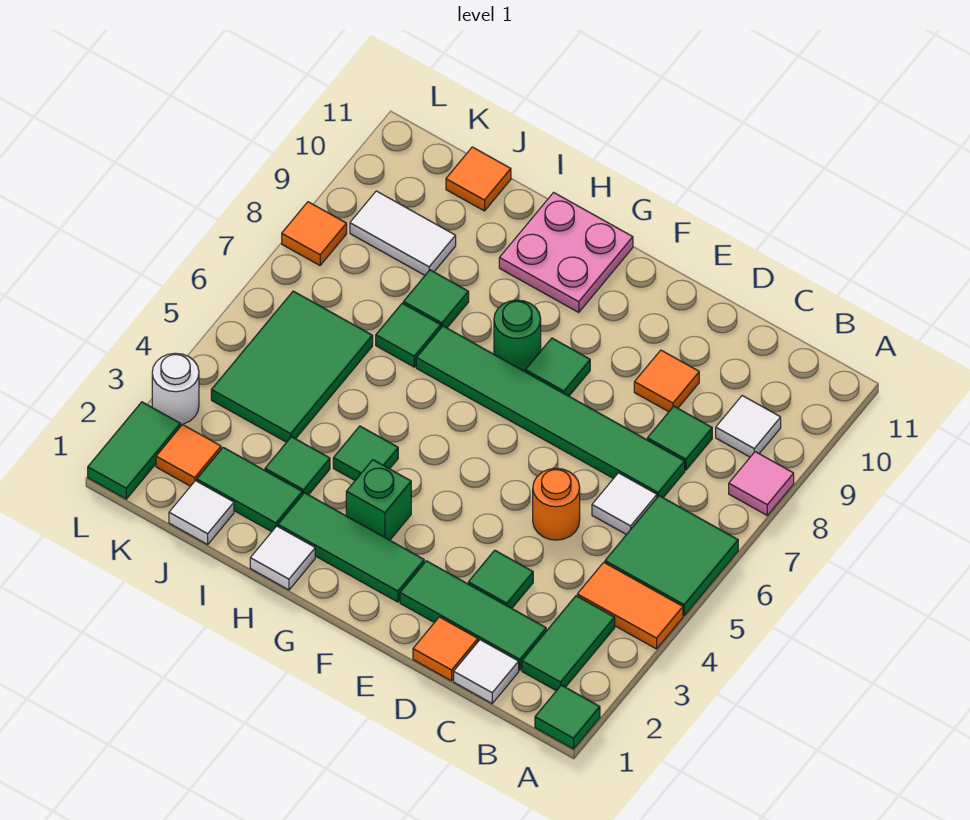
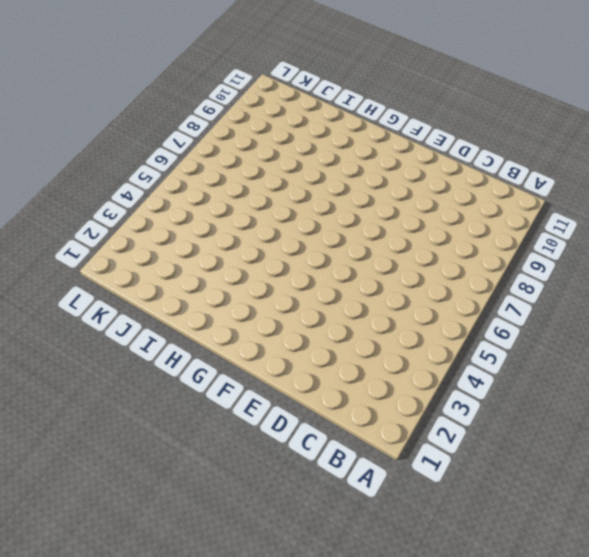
none -> green 1x1 tile [535,685,600,749]
none -> orange 1x2 tile [577,562,683,649]
none -> green 2x2 tile [605,496,738,615]
none -> pink 1x1 tile [729,452,794,515]

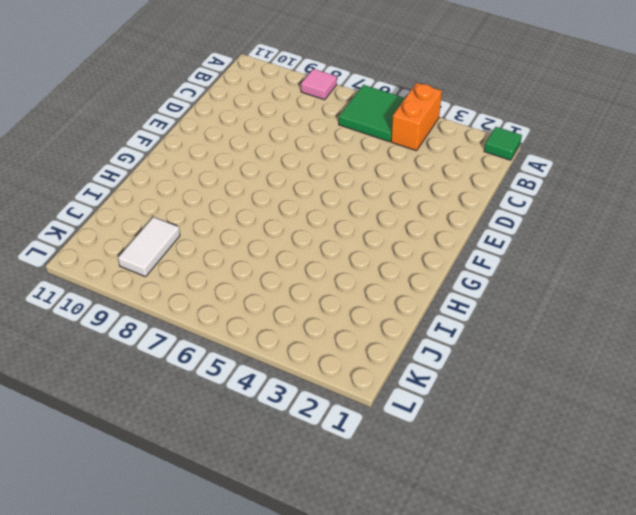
orange 1x2 brick [391,83,442,151] -> orange 1x2 tile [577,562,683,649]
none -> green 1x2 tile [522,596,615,691]
none -> white 1x1 tile [716,396,781,457]
none -> white 1x1 tile [454,640,519,703]
none -> green 1x3 tile [400,561,546,670]

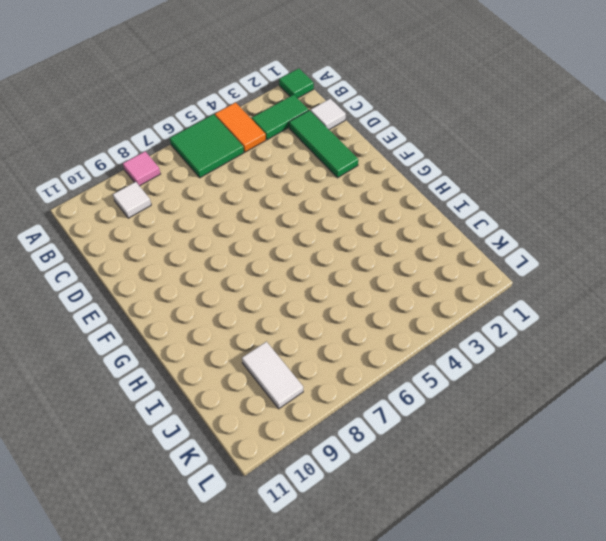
none -> white 1x1 tile [592,473,657,535]
none -> green 1x6 tile [416,326,685,497]
none -> green 1x1 tile [647,406,712,470]
none -> orange 1x1 tile [413,617,478,681]

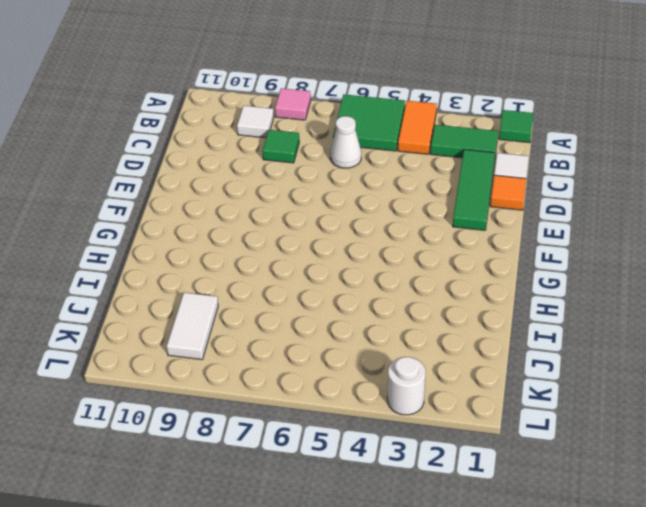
white 1x1 cone [330,116,361,168] -> white 1x1 tile [592,473,657,535]
none -> green 1x6 tile [416,326,685,497]
none -> green 1x1 tile [468,550,533,608]
none -> orange 1x1 round brick [533,468,580,540]
none -> orange 1x1 tile [634,350,699,412]

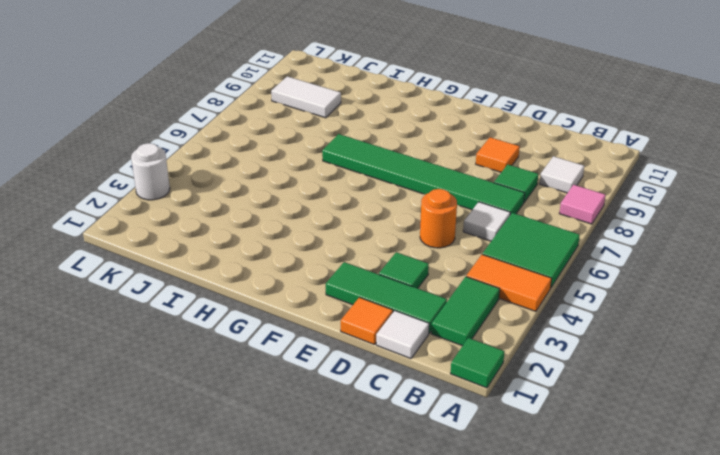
none -> green 1x3 tile [278,493,424,602]
none -> green 1x1 tile [525,338,590,396]
none -> green 1x1 brick [346,460,411,540]
none -> green 1x1 round brick [494,300,541,371]

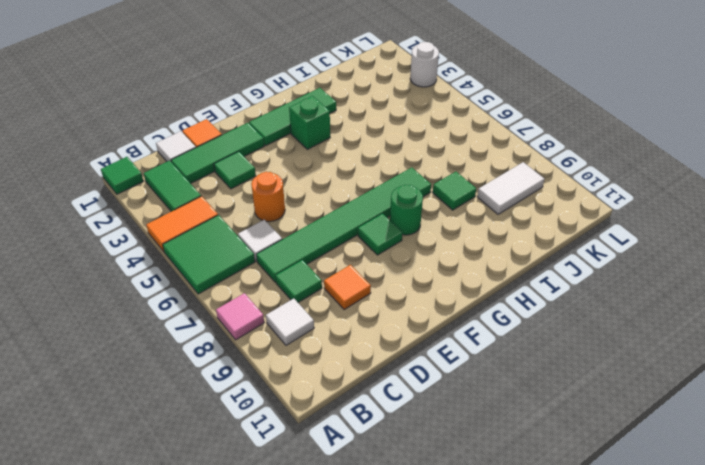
none -> pink 2x2 plate [499,193,633,313]
none -> white 1x1 tile [250,526,315,590]
none -> green 1x1 tile [333,426,398,480]
none -> green 1x2 tile [197,447,302,532]

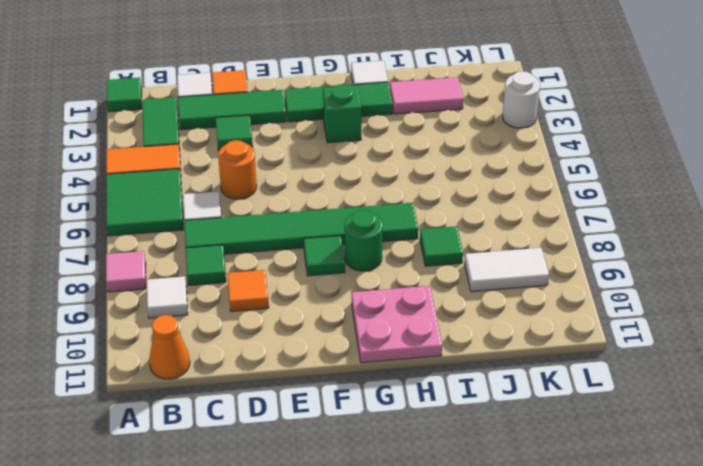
orange 1x1 cone [149,315,190,379] -> none
pink 1x2 tile [390,77,463,114] -> green 1x2 tile [197,447,302,532]
none -> green 1x1 tile [333,426,398,480]
none -> green 1x1 tile [265,437,330,495]
none -> green 1x1 tile [376,303,441,367]
none -> white 1x1 tile [169,481,234,544]

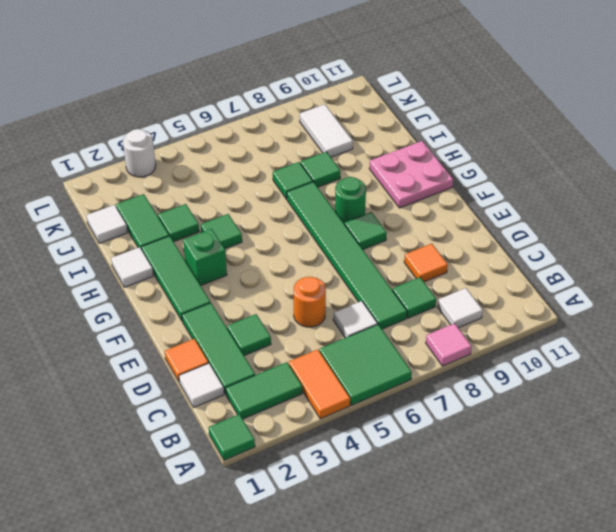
none -> green 2x3 tile [211,291,373,442]
none -> orange 1x1 tile [446,147,511,211]
none -> orange 1x1 tile [156,424,221,486]
none -> green 1x2 tile [88,402,180,499]

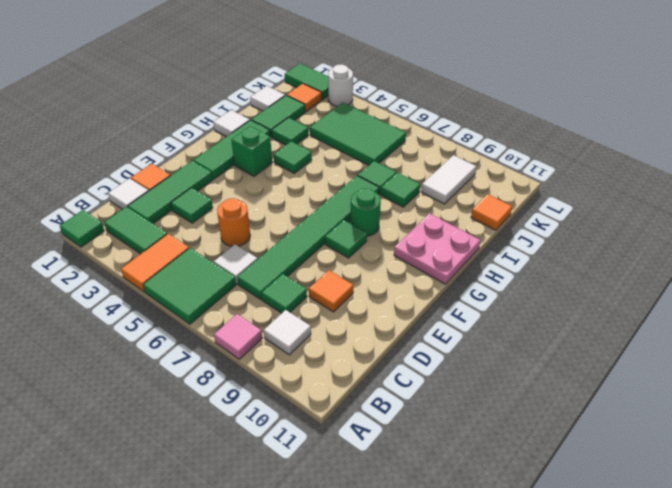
none -> orange 1x1 tile [282,202,347,265]

